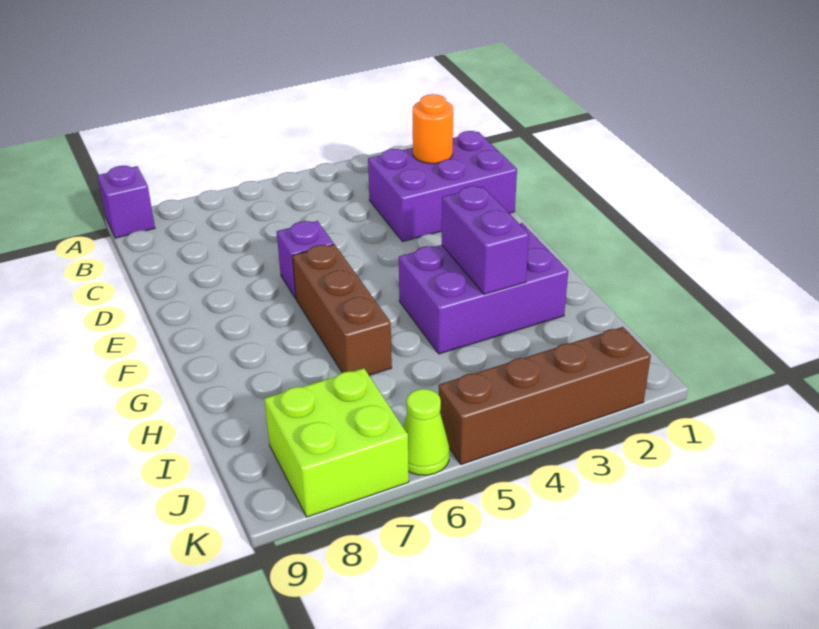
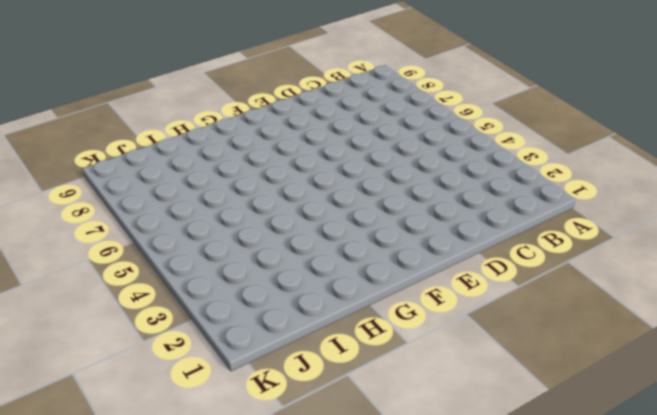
none -> purple 1x1 brick [97,166,155,238]
none -> purple 2x3 brick [368,131,517,241]

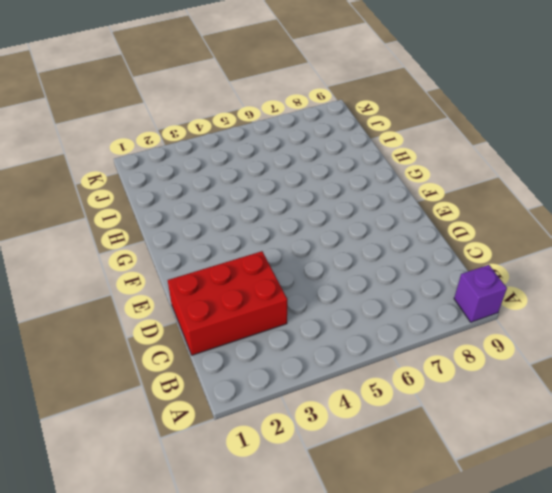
red 2x3 brick [168,251,287,355] -> purple 2x3 brick [368,131,517,241]
none -> purple 1x1 brick [277,221,334,299]
none -> brown 1x3 brick [292,244,392,375]

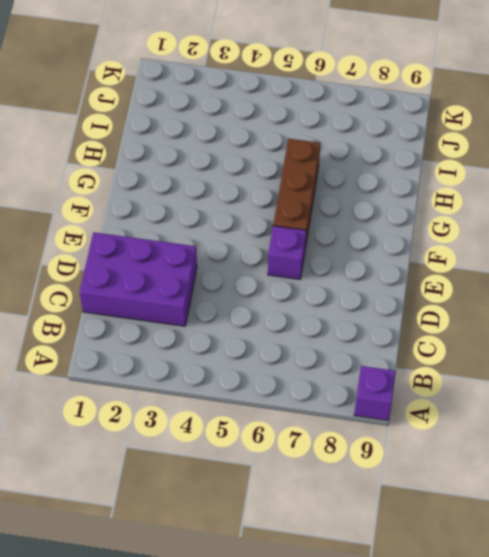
none -> purple 2x3 brick [399,223,568,354]
none -> lime 2x2 brick [264,368,409,517]

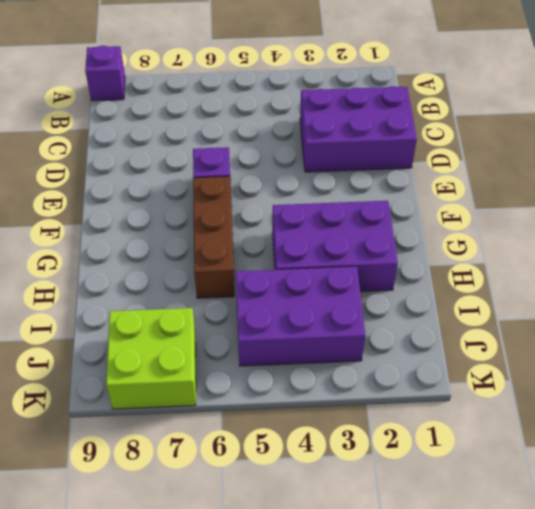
purple 2x3 brick [236,267,365,366] -> none
none -> brown 1x4 brick [438,327,651,465]
none -> lime 1x1 cone [403,389,449,475]

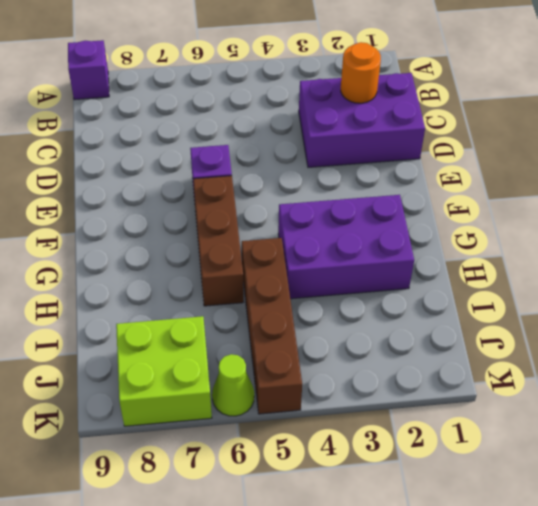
brown 1x4 brick [242,238,302,414] -> brown 1x4 brick turned to [438,327,651,465]
none -> purple 1x2 brick [442,186,529,294]

